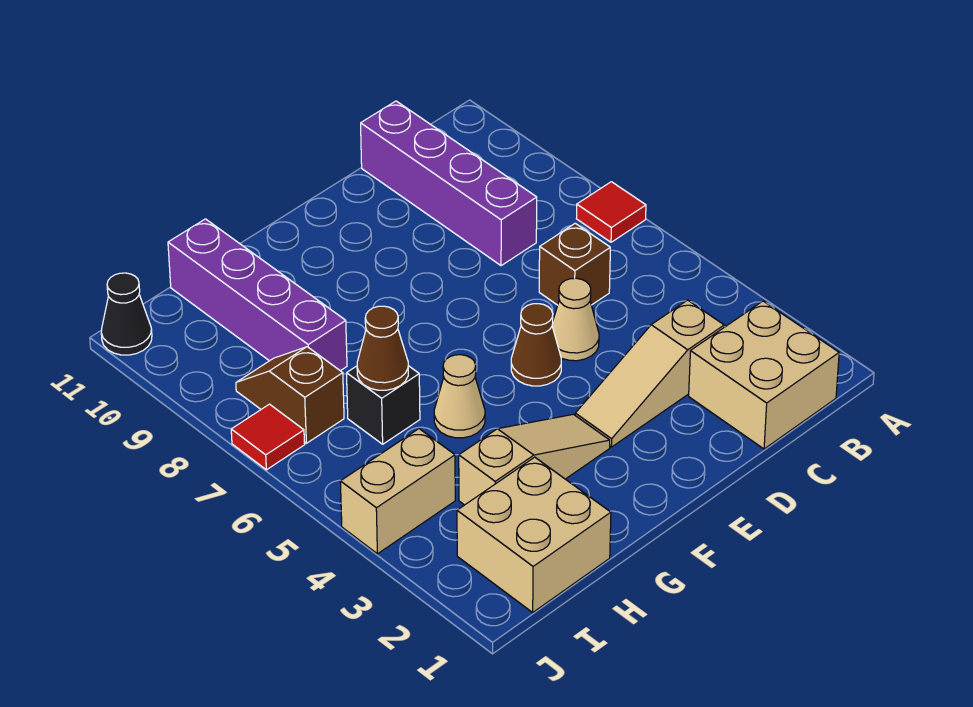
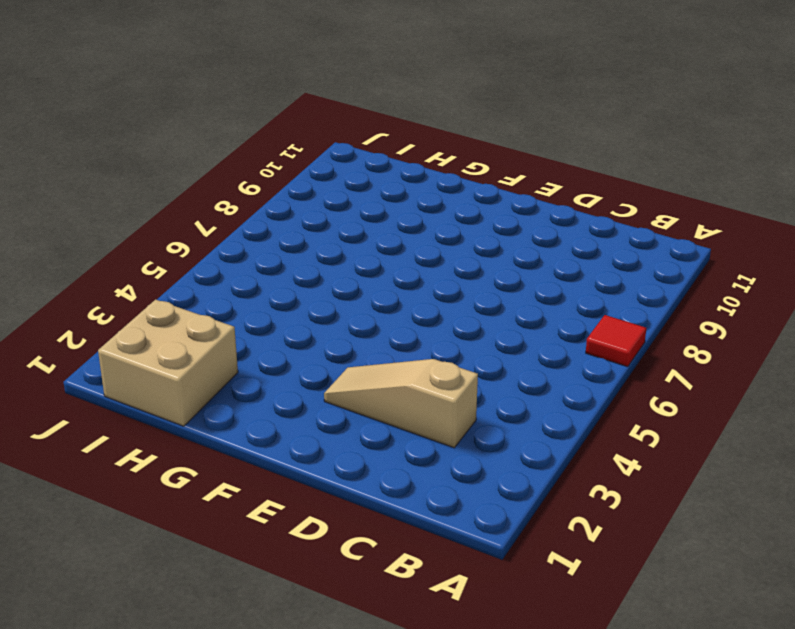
none -> tan 2x2 brick [689,301,839,449]
none -> brown 1x1 brick [539,223,610,305]
none -> purple 1x4 brick [361,101,537,266]

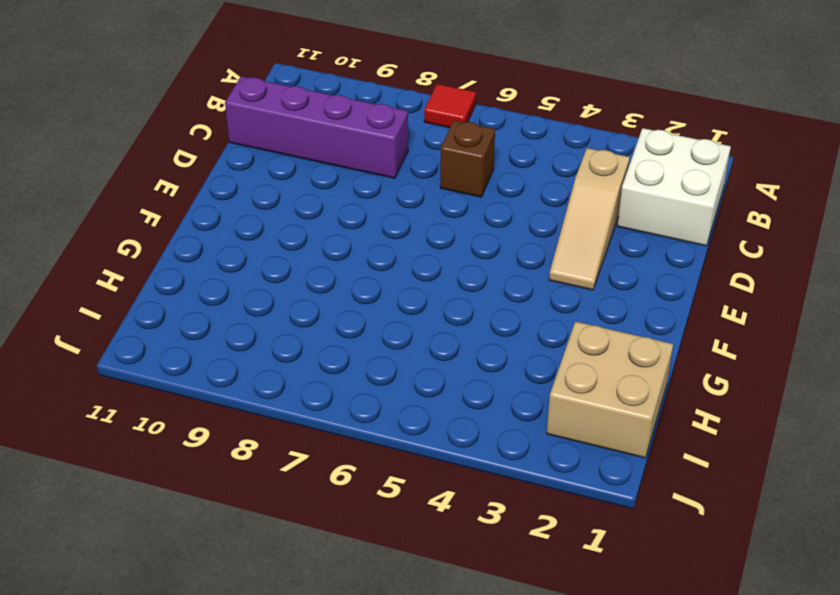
white 2x2 brick [617,128,731,246] -> tan 2x2 brick [689,301,839,449]
none -> tan 1x1 cone [552,278,599,361]
none -> brown 1x1 cone [511,304,561,386]
none -> tan 1x3 slope [459,414,610,505]

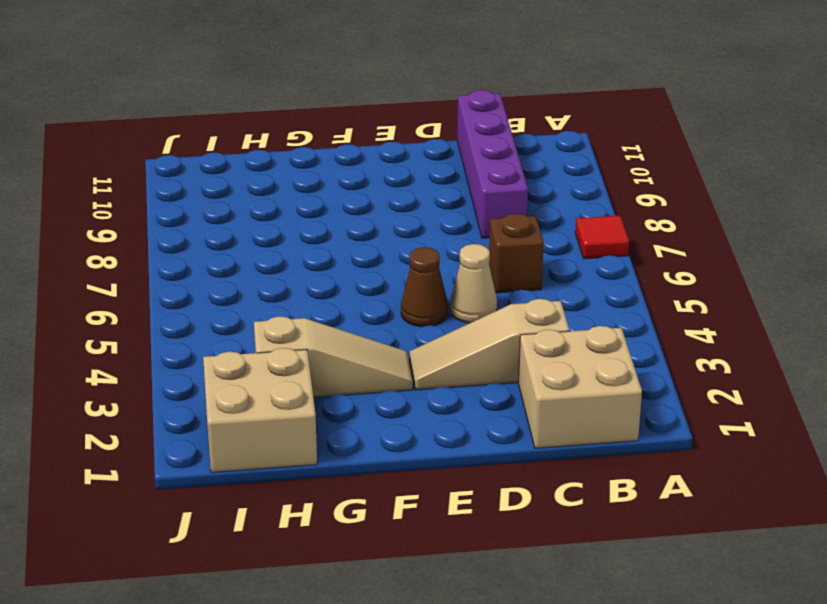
none -> tan 1x1 cone [434,355,485,438]
none -> black 1x1 brick [347,366,420,444]
none -> purple 1x4 brick [168,219,347,371]

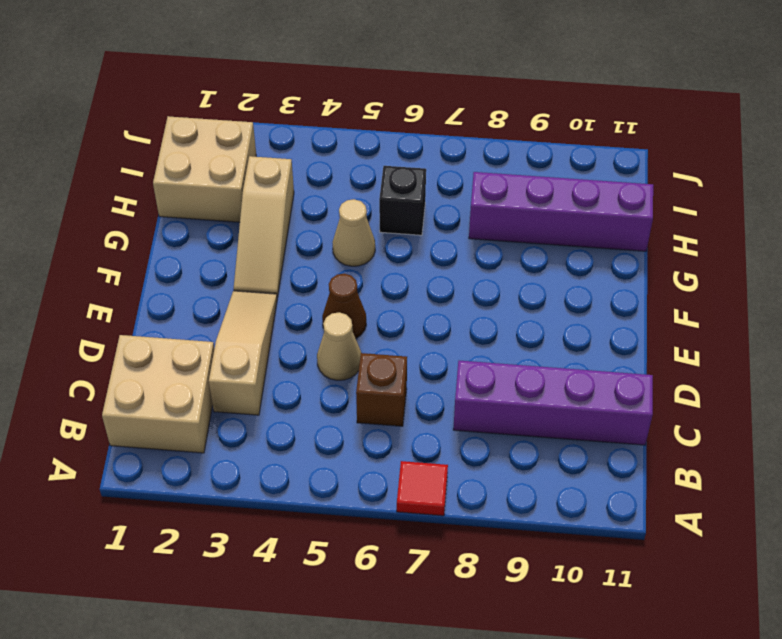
none -> tan 1x2 brick [340,429,455,554]
none -> brown 1x2 slope [236,347,344,443]
none -> red 1x1 tile [231,404,305,470]

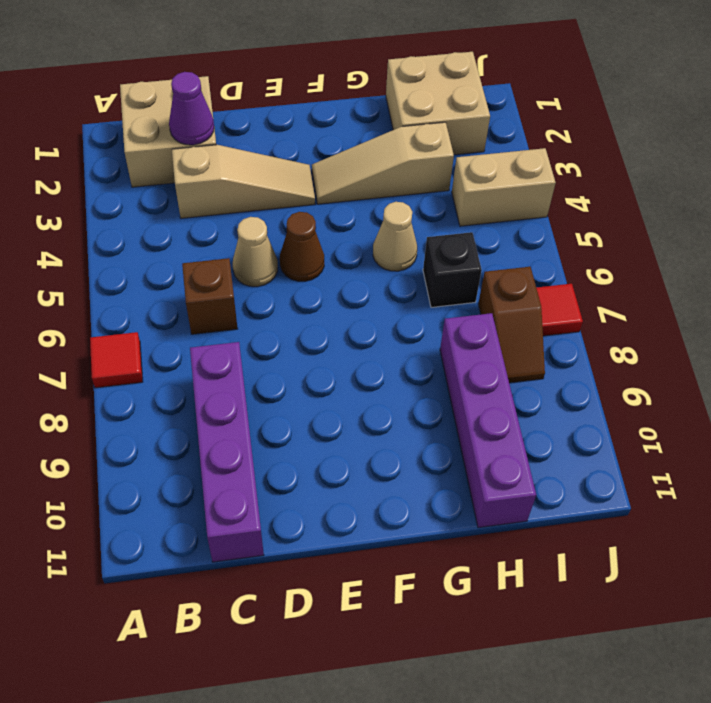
purple 1x1 cone [169,72,214,145] -> none
none -> black 1x1 cone [101,273,152,355]
none -> brown 1x1 cone [357,306,408,390]

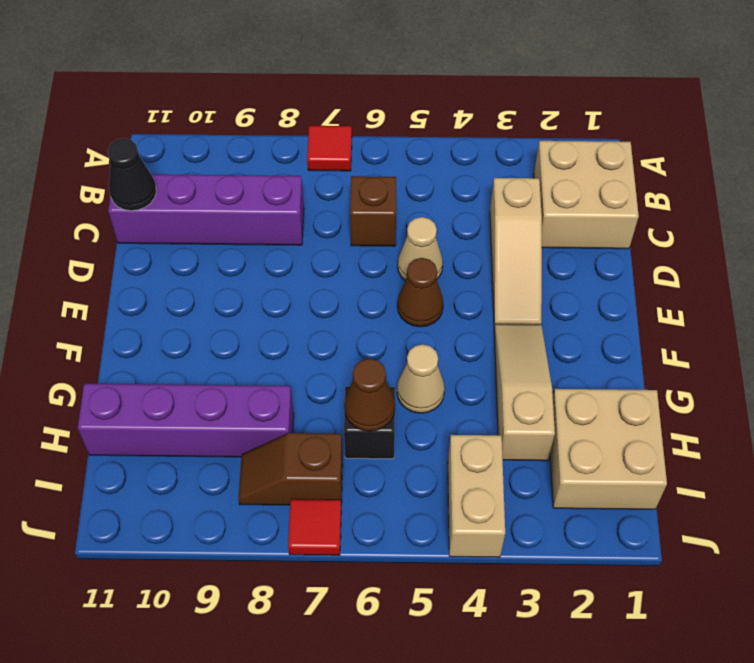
black 1x1 cone [108,138,156,211] -> black 1x1 cone moved to [101,273,152,355]

